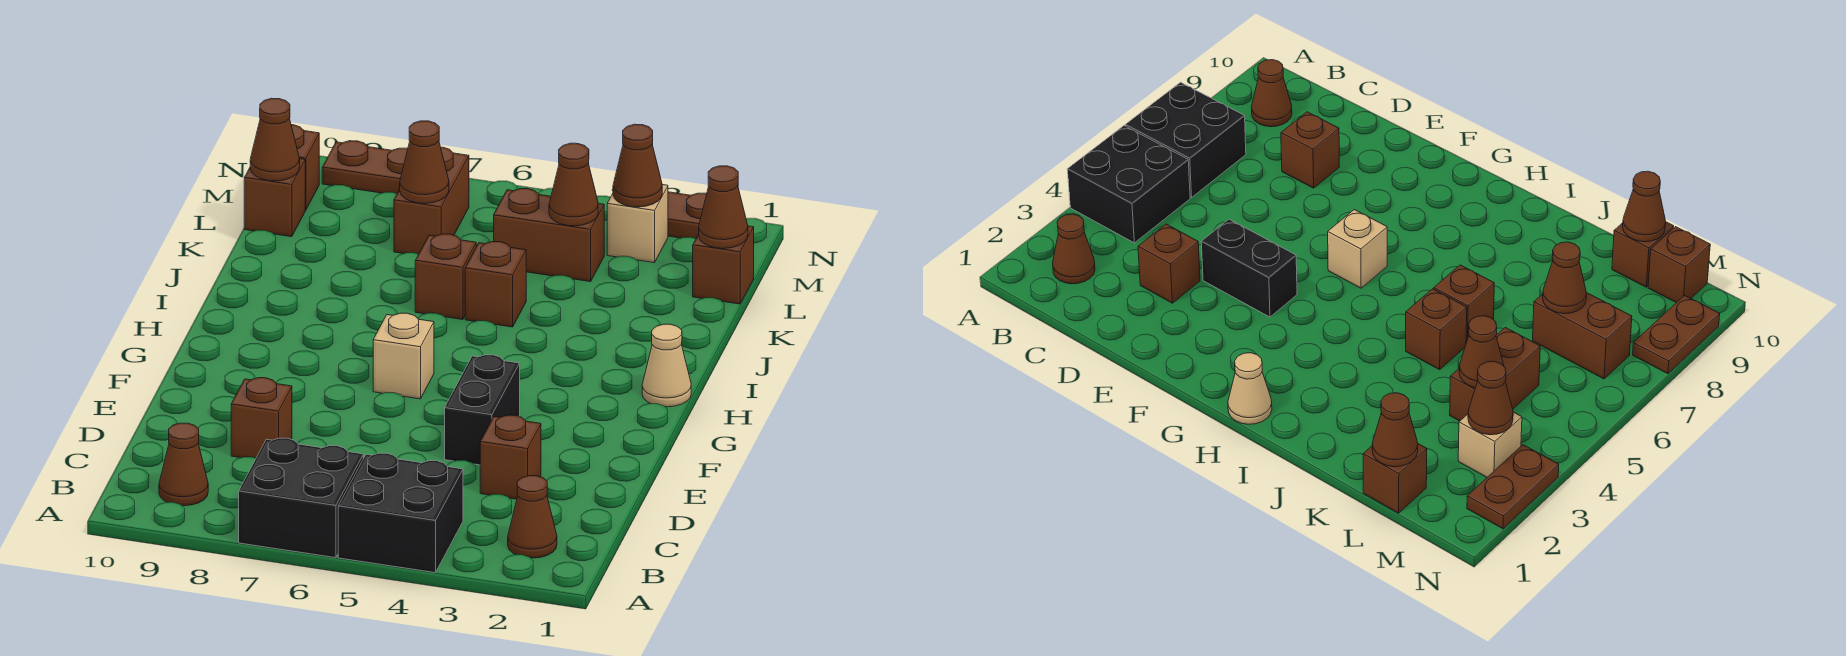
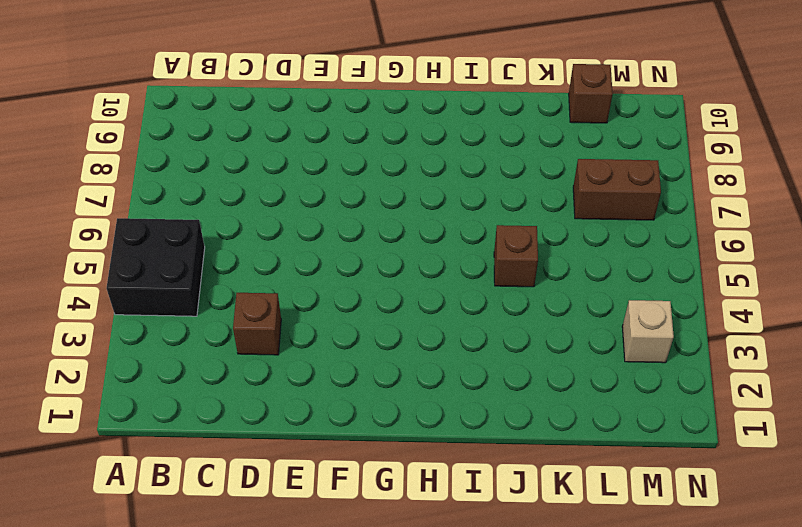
none -> black 2x2 brick [239,438,363,558]
none -> brown 1x1 cone [508,476,557,558]
none -> brown 1x1 cone [159,423,208,506]

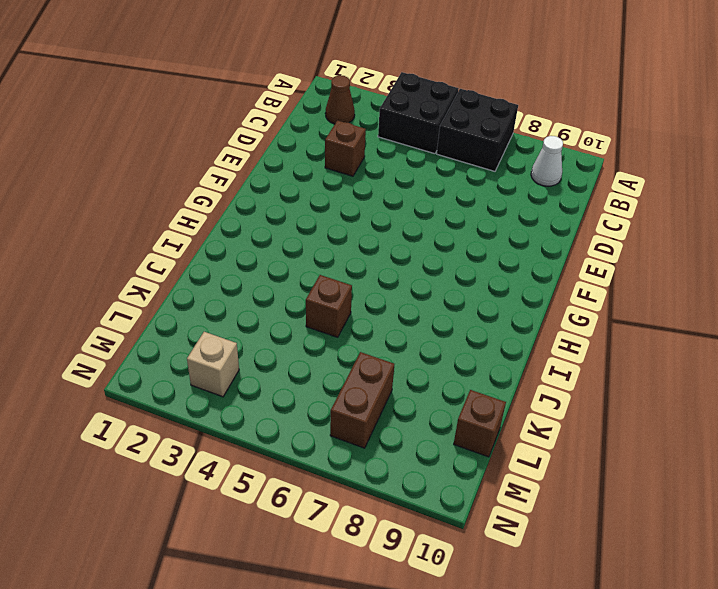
white 1x1 cone [531,136,563,186] -> brown 1x1 cone [159,423,208,506]
none -> brown 1x1 brick [231,378,292,458]
none -> black 1x2 brick [445,355,520,465]
none -> tan 1x1 brick [373,313,434,399]

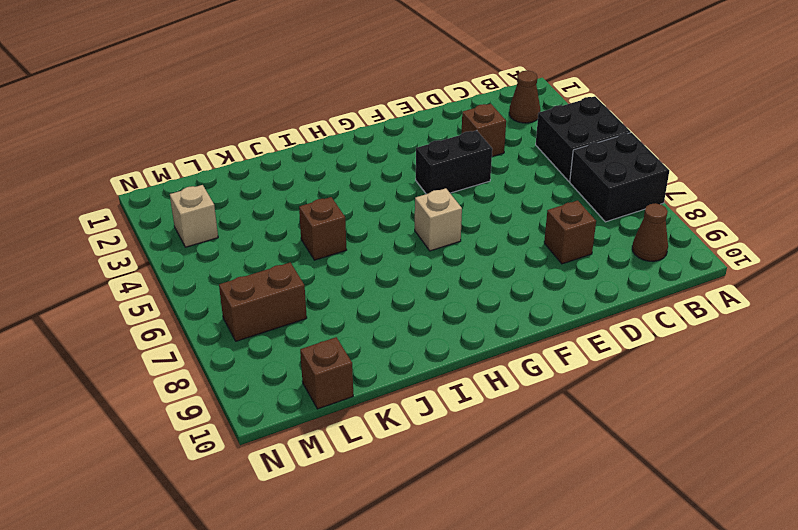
none -> tan 1x1 cone [642,324,691,407]
none -> brown 1x1 brick [415,234,476,320]
none -> brown 1x1 brick [693,226,754,304]

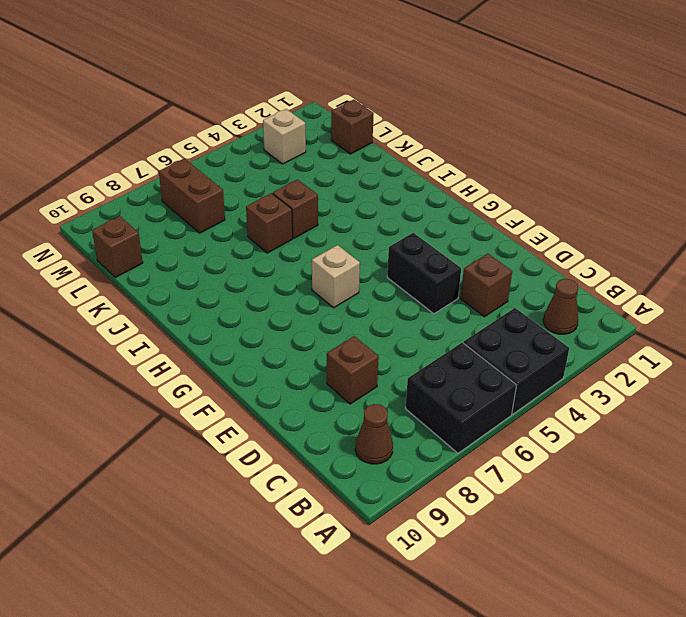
none -> tan 1x1 cone [642,324,691,407]
none -> brown 1x2 brick [494,189,604,282]
none -> brown 1x1 brick [291,125,319,210]

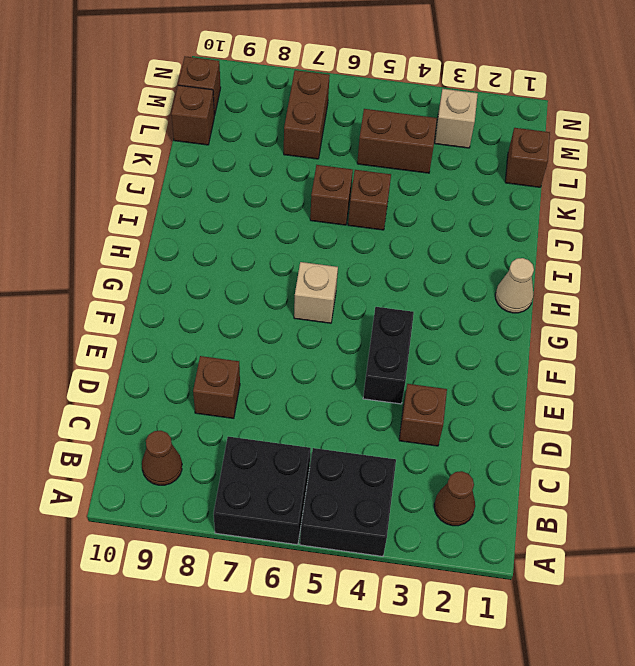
none -> brown 1x2 plate [668,192,707,239]
none -> brown 1x2 plate [322,141,408,194]
none -> brown 1x1 cone [699,166,748,248]

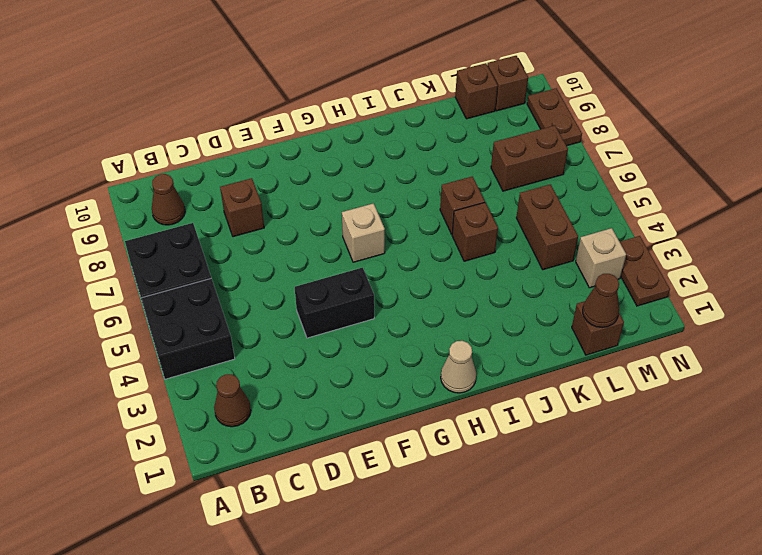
none -> brown 1x1 brick [480,415,541,499]
none -> brown 1x1 cone [549,143,598,226]
none -> brown 1x1 cone [400,121,449,203]

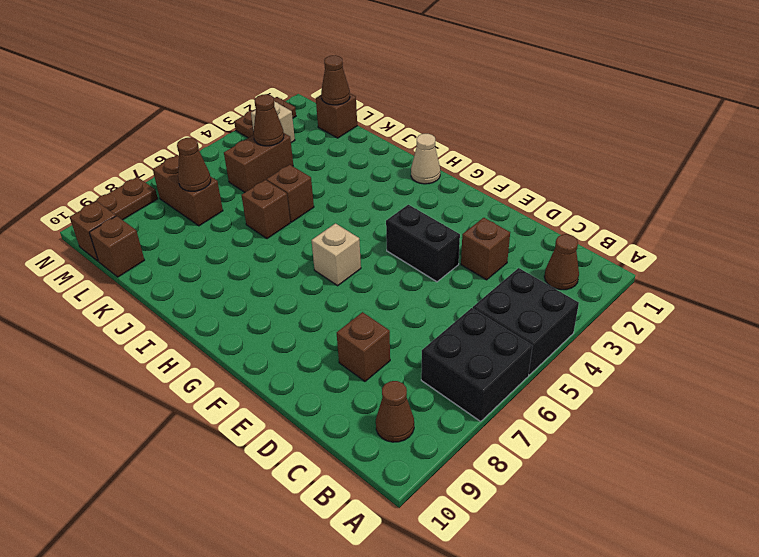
none -> brown 1x1 cone [250,98,300,181]
none -> brown 1x1 cone [613,124,662,207]

